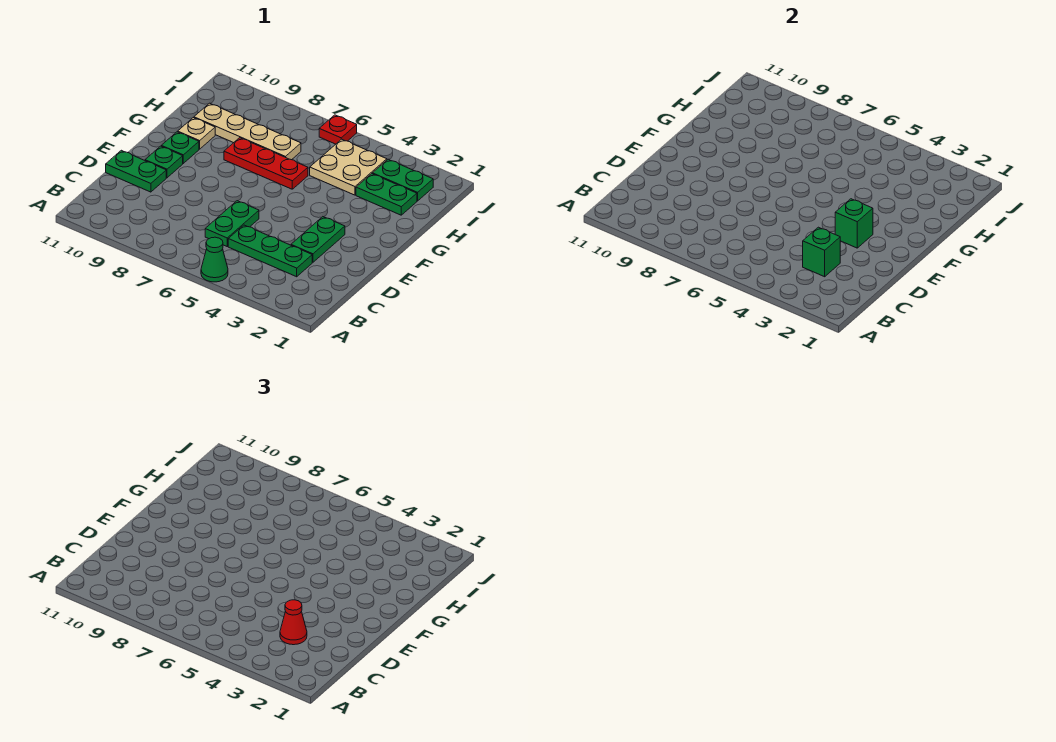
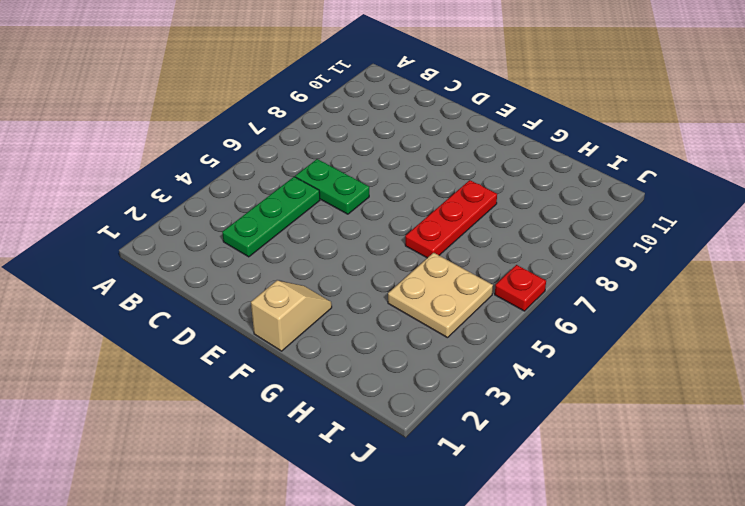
tan 1x2 slope [251,281,332,351] -> none
none -> green 1x1 cone [201,237,228,282]
none -> green 1x2 plate [291,217,345,262]
none -> green 1x2 plate [106,150,166,192]

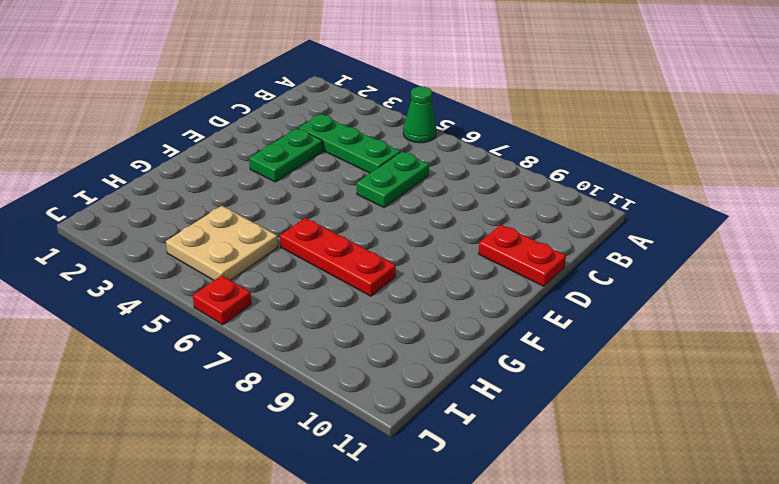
red 1x2 plate [478,225,566,286] -> green 1x2 plate [106,150,166,192]
none -> green 1x1 plate [145,146,183,178]
none -> green 1x1 plate [162,132,199,163]
none -> tan 1x1 plate [178,118,215,149]

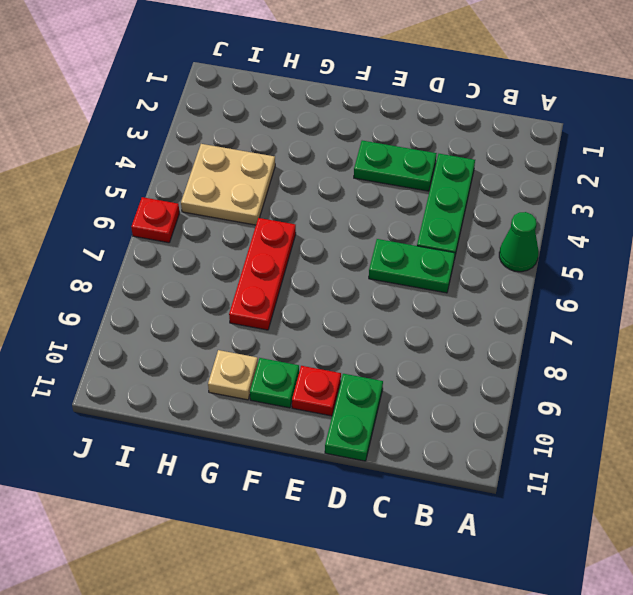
red 1x1 plate [292,366,341,416] -> green 1x1 plate [145,146,183,178]
none -> green 1x2 plate [356,174,417,215]
none -> tan 1x4 plate [194,103,301,160]
none -> green 1x2 plate [372,159,433,201]

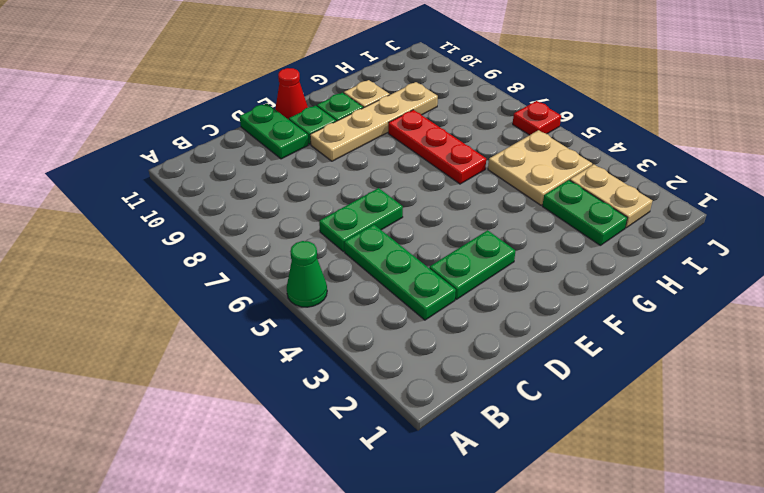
tan 1x4 plate [310,82,438,161] -> tan 1x4 plate turned to [194,103,301,160]
red 1x1 cone [275,68,308,120] -> red 1x1 cone moved to [280,600,307,645]
tan 1x2 plate [570,164,652,228] -> green 1x2 plate [372,159,433,201]
none -> green 1x1 brick [803,227,840,277]
none -> green 1x1 brick [835,199,873,248]

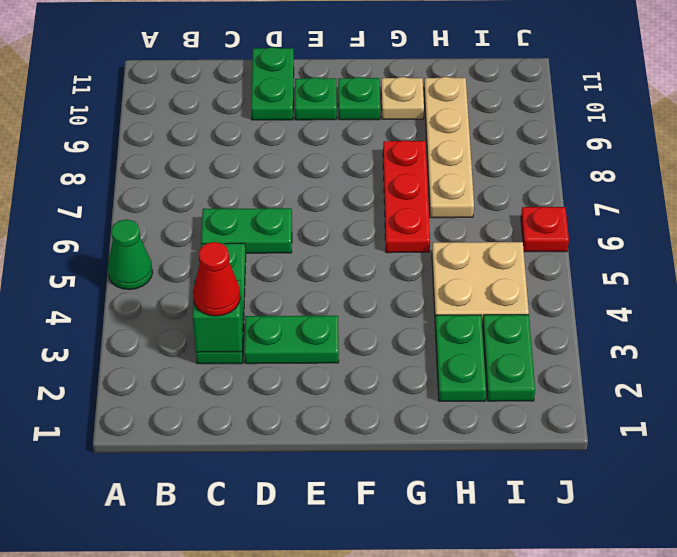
none -> green 1x1 brick [835,199,873,248]

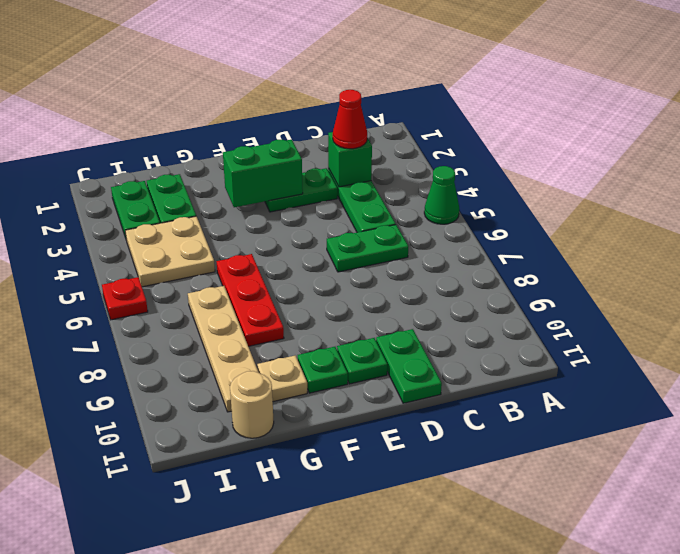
green 1x2 brick [223,140,303,207] -> green 1x1 brick [835,199,873,248]
tan 1x1 round brick [230,371,274,438] -> none

